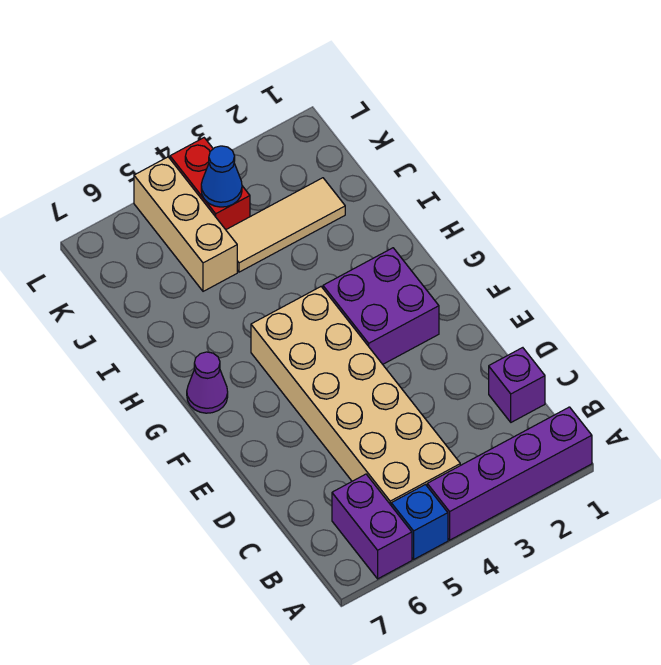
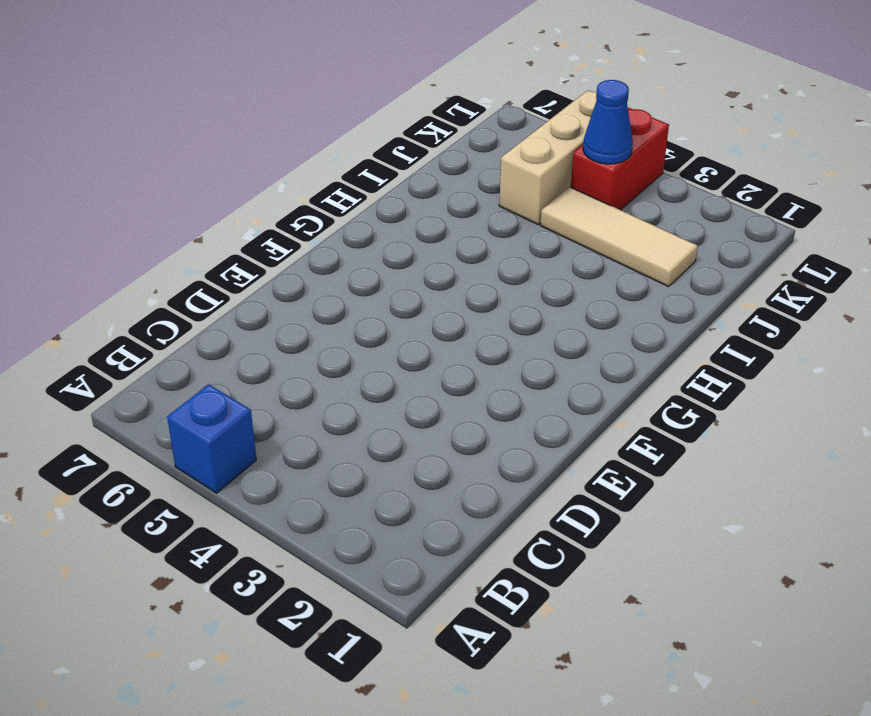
none -> purple 1x4 brick [427,407,592,540]
none -> purple 1x2 brick [332,474,412,579]

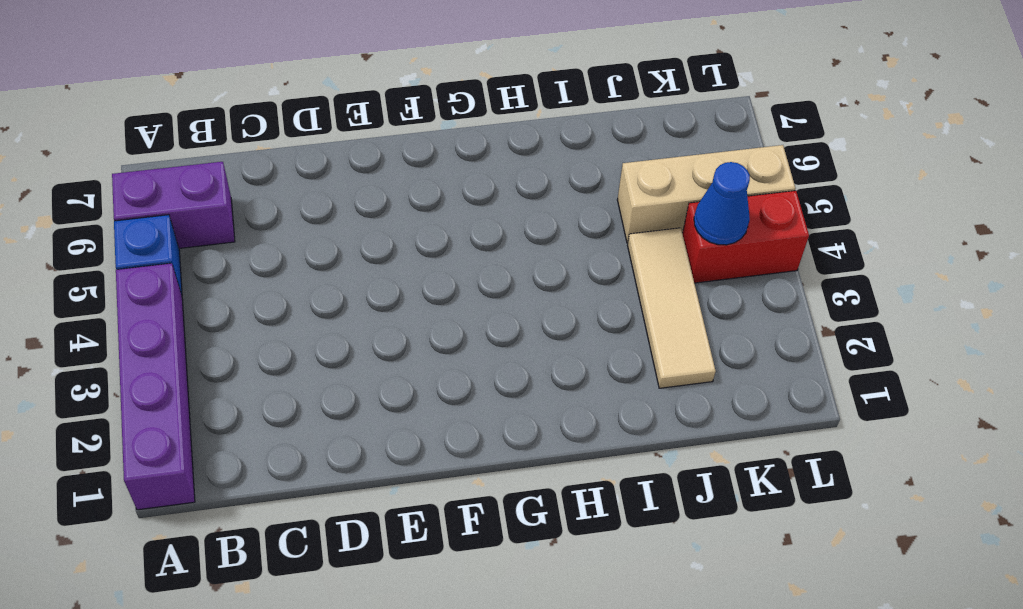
none -> tan 2x6 brick [251,287,460,505]
none -> purple 1x1 brick [489,348,545,422]

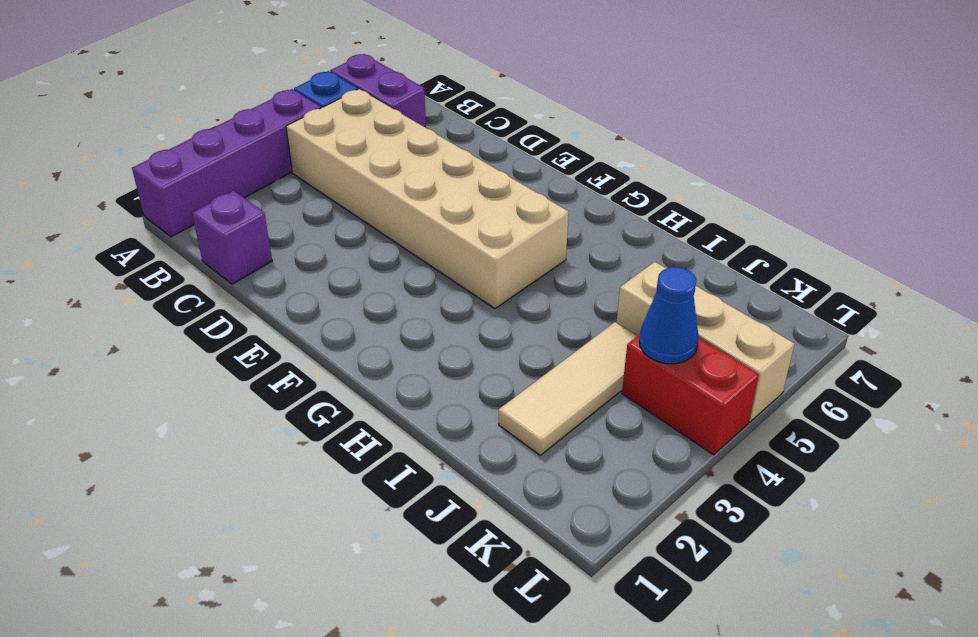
none -> purple 2x2 brick [323,248,439,364]
none -> purple 1x1 cone [187,352,228,413]

